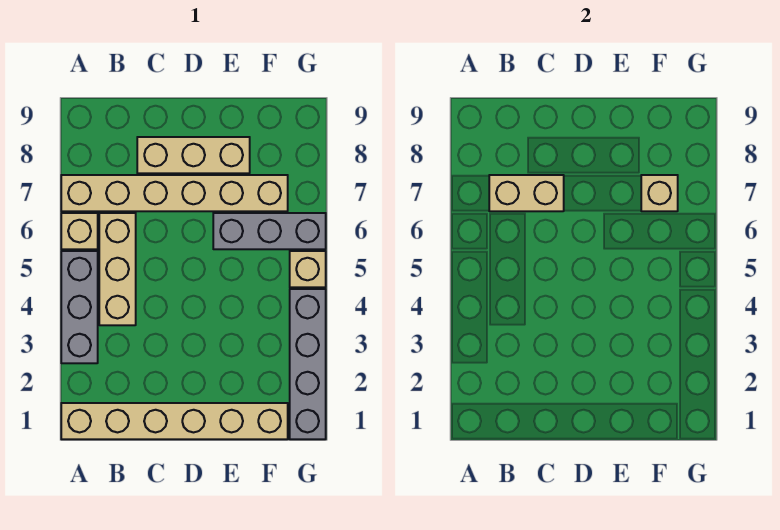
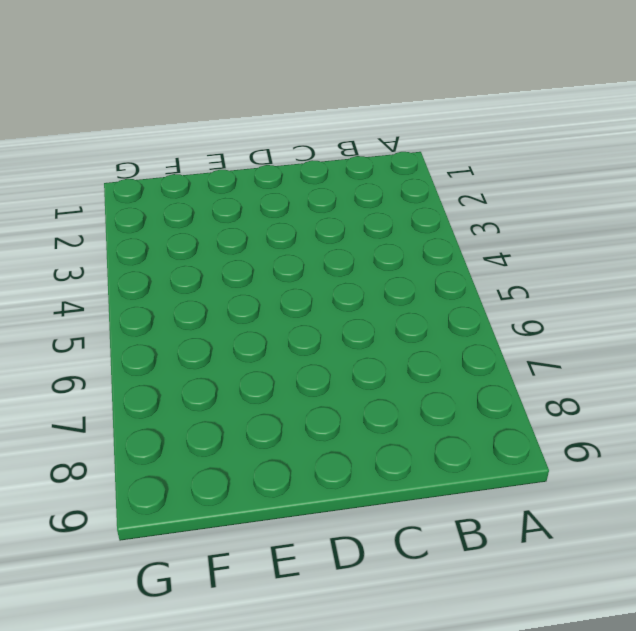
none -> tan 1x6 brick [61,403,288,439]
none -> grey 1x3 brick [61,251,98,363]

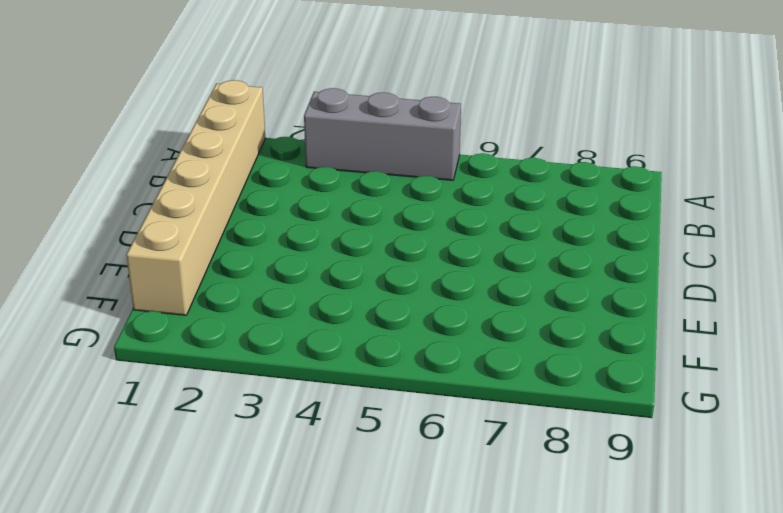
none -> tan 1x1 brick [61,213,98,249]
none -> tan 1x6 brick [61,175,288,211]

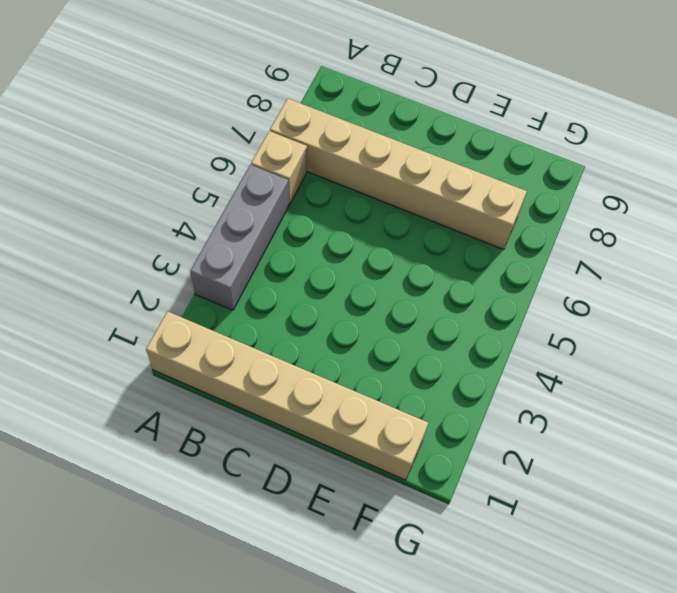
none -> tan 1x3 brick [99,213,136,325]
none -> tan 1x3 brick [137,137,250,173]

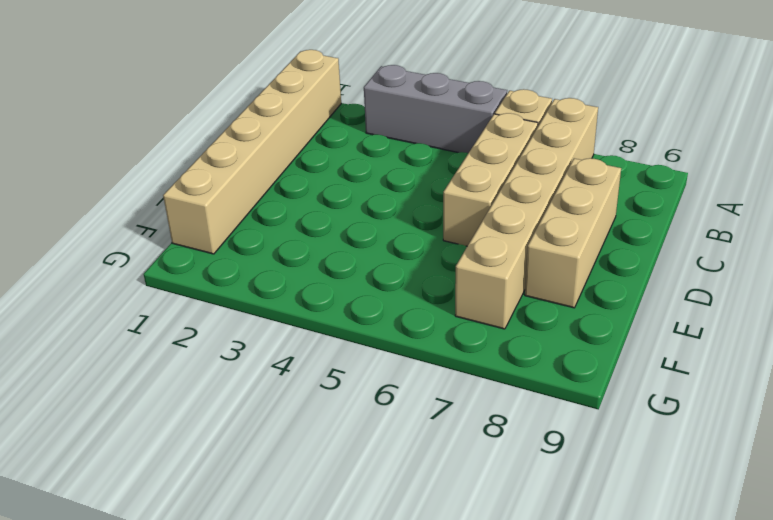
tan 1x3 brick [443,113,538,246] -> tan 1x3 brick turned to [99,213,136,325]
none -> grey 1x3 brick [213,213,326,249]
none -> grey 1x4 brick [290,289,326,439]

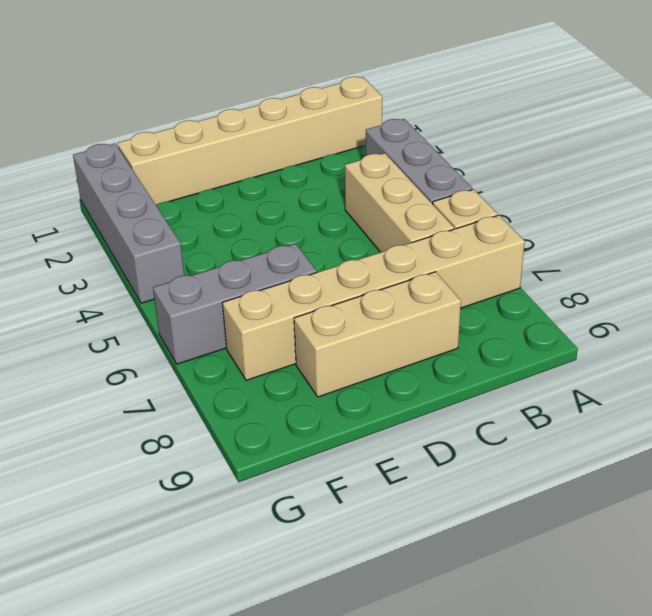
none -> tan 1x1 brick [290,251,326,287]
none -> tan 1x2 brick [489,175,564,211]

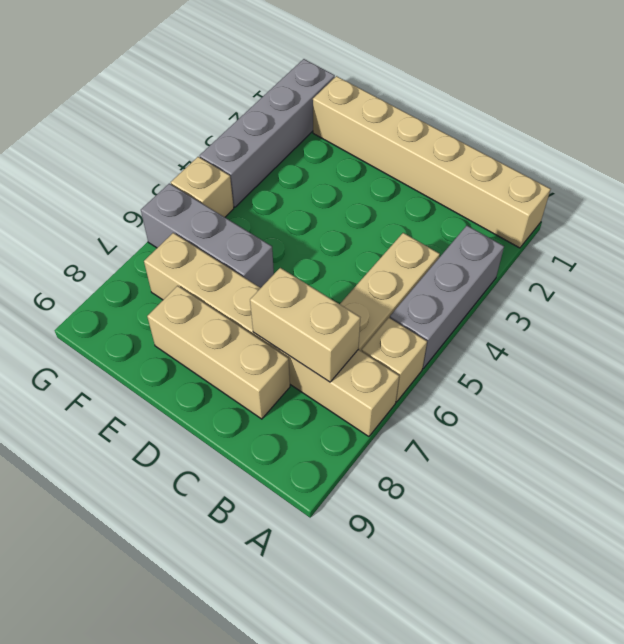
none -> tan 1x1 brick [641,175,678,211]

